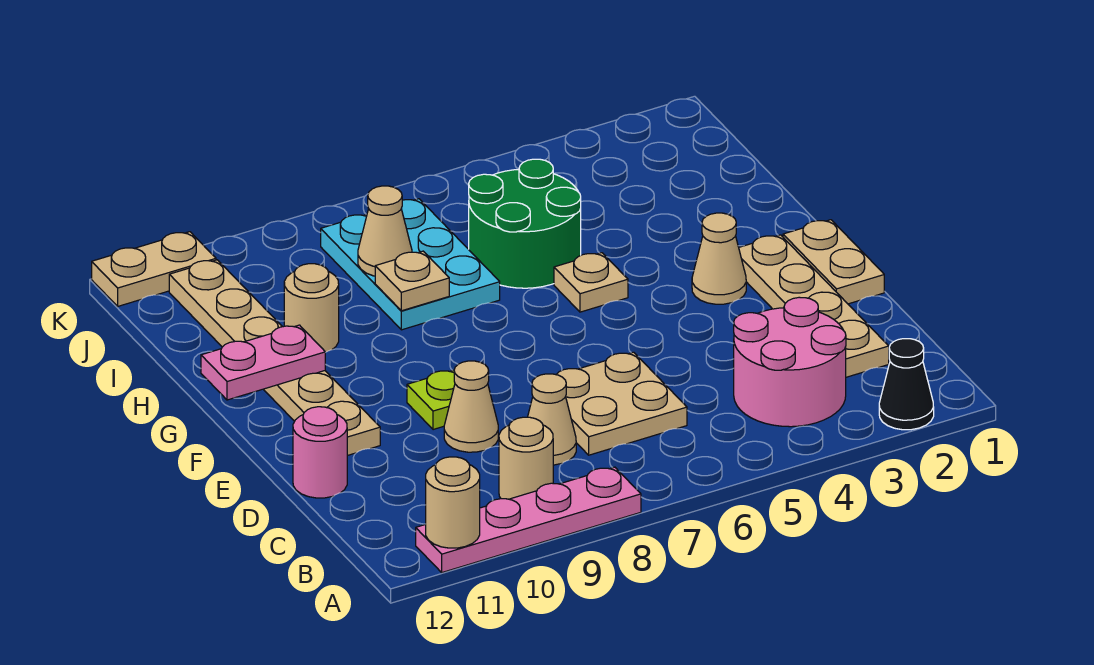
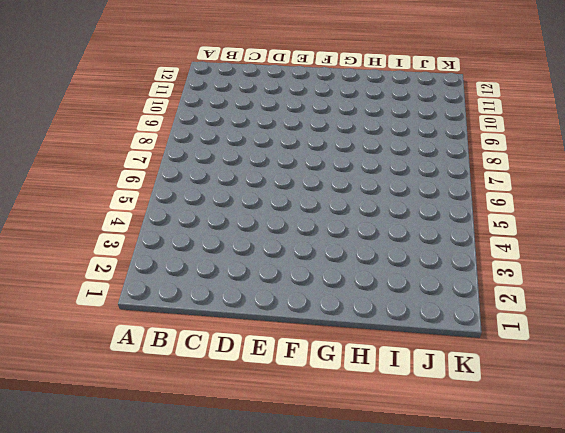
none -> black 1x1 cone [879,339,934,430]
none -> pink 1x4 plate [416,467,641,572]
none -> pink 2x2 round brick [734,297,846,427]

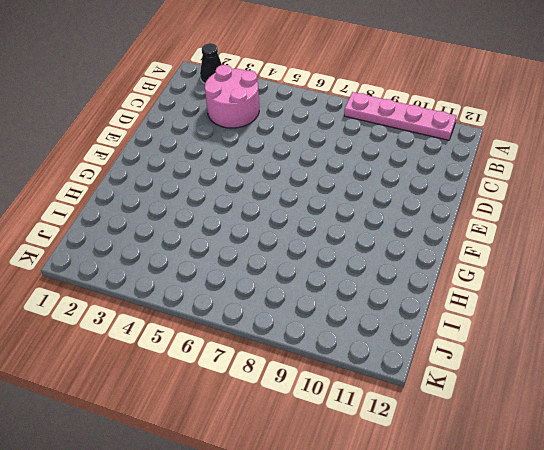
none -> tan 1x1 round brick [499,417,553,499]
none -> tan 1x4 plate [739,235,889,377]
none -> tan 2x2 plate [556,352,687,455]

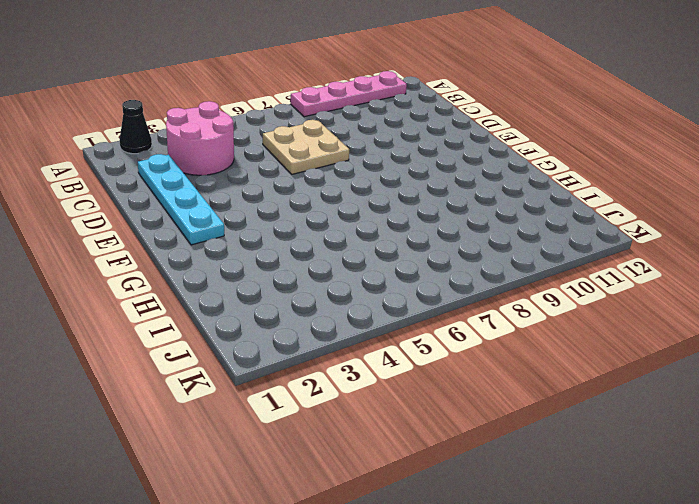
cyan 1x4 plate [138,154,224,245] -> tan 1x4 plate [739,235,889,377]
none -> tan 1x1 round brick [499,417,553,499]
none -> tan 1x1 cone [528,374,576,465]
none -> tan 1x1 cone [444,361,498,452]

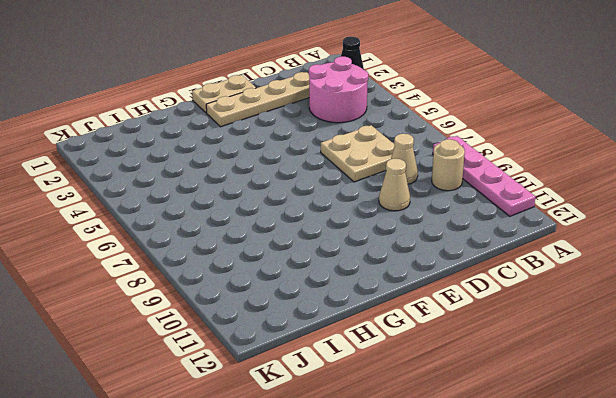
none -> pink 1x1 round brick [293,407,347,498]
none -> lime 1x1 plate [407,370,455,430]
none -> tan 1x6 plate [169,260,380,456]

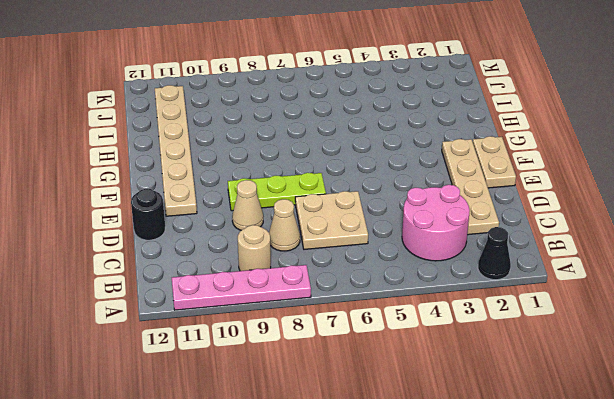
black 1x1 round brick [131,189,165,240] -> pink 1x1 round brick [293,407,347,498]
lime 1x3 plate [228,173,326,211] -> lime 1x1 plate [407,370,455,430]
none -> tan 1x1 cone [692,213,746,304]
none -> tan 1x1 plate [554,253,628,312]
none -> green 2x2 round brick [469,159,581,288]

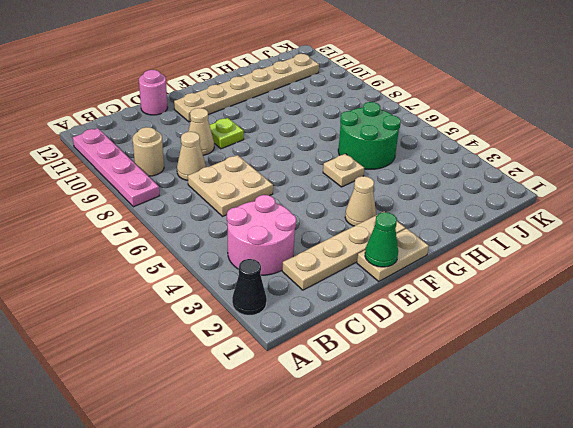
green 1x1 cone [365,212,398,267] -> none
none -> cyan 2x3 plate [321,199,500,330]
none -> tan 1x1 round brick [284,264,339,353]
none -> tan 1x2 plate [92,232,216,306]

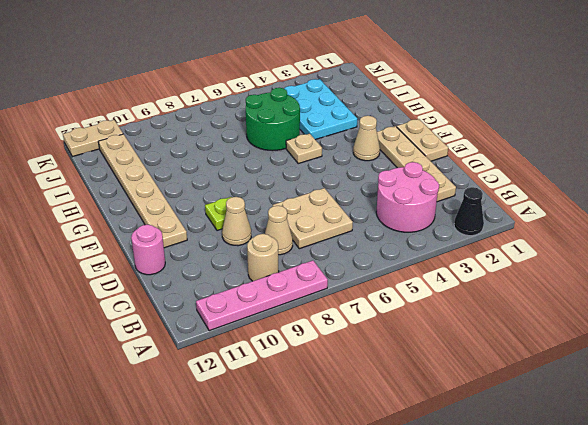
cyan 2x3 plate [284,79,357,140] -> cyan 2x3 plate moved to [321,199,500,330]
none -> tan 1x1 round brick [284,264,339,353]
none -> tan 1x1 round brick [426,457,480,548]
none -> pink 1x2 plate [201,325,325,400]

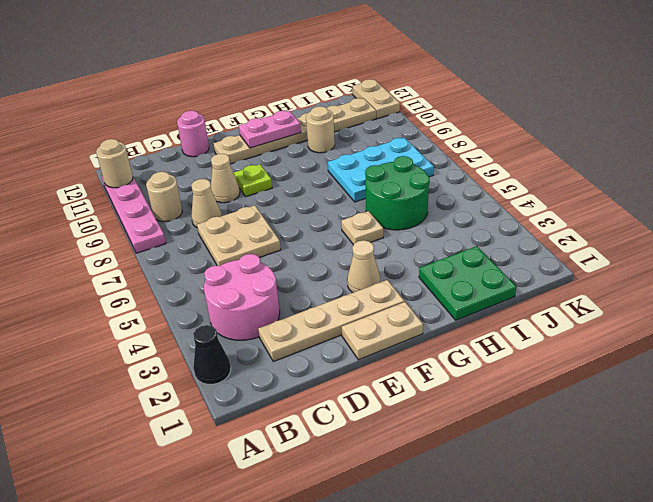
pink 1x2 plate [239,111,301,148] -> pink 1x2 plate turned to [201,325,325,400]
green 2x2 plate [419,246,516,320] -> none
none -> tan 1x1 plate [375,251,449,311]
none -> tan 1x1 cone [358,186,412,276]

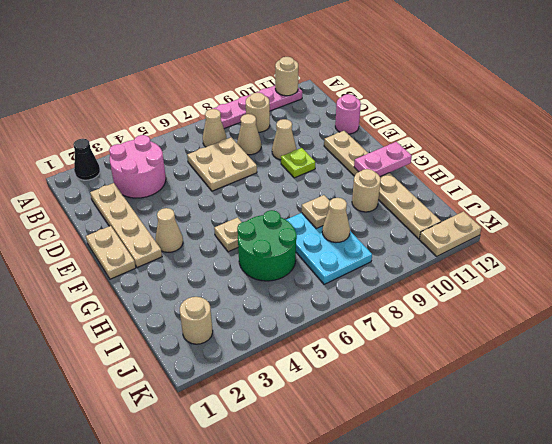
tan 1x1 cone [203,109,227,147] -> none
tan 1x1 round brick [180,297,213,344] -> none

